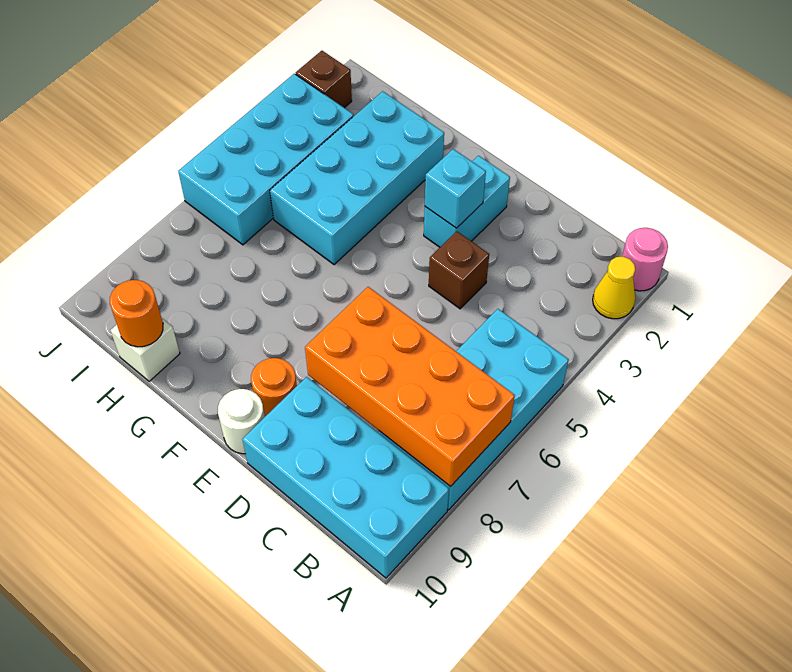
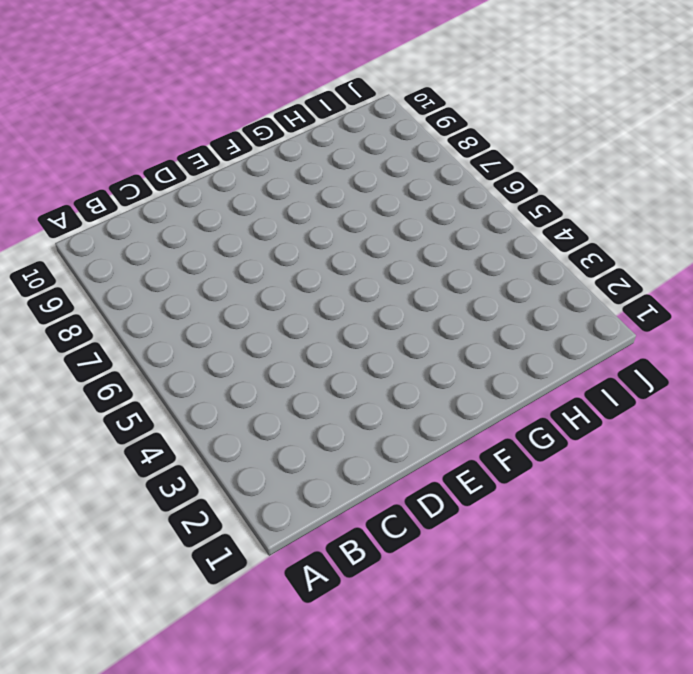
none -> pink 1x1 round brick [622,228,668,291]
none -> yellow 1x1 cone [593,257,635,319]
none -> cyan 2x4 brick [379,309,569,510]

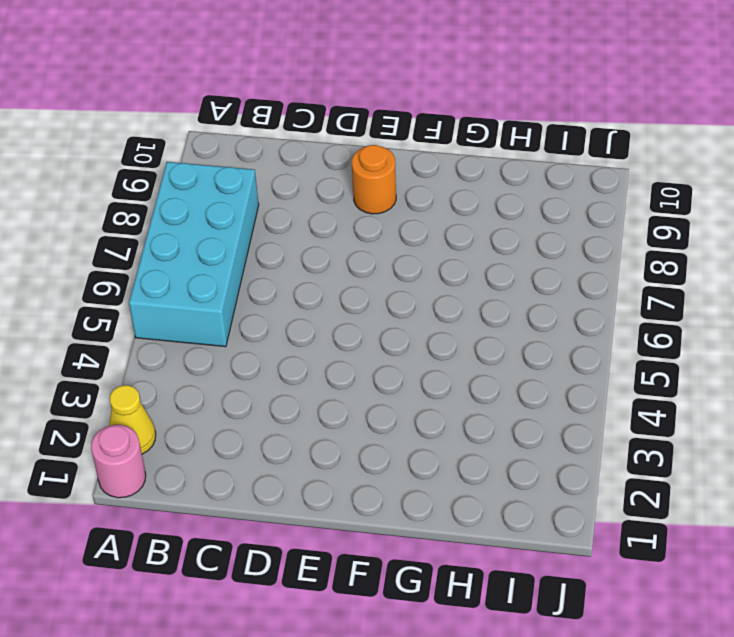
none -> cyan 2x4 brick [242,377,449,578]
none -> brown 1x1 brick [429,231,489,309]
none -> cyan 1x2 brick [424,156,510,247]

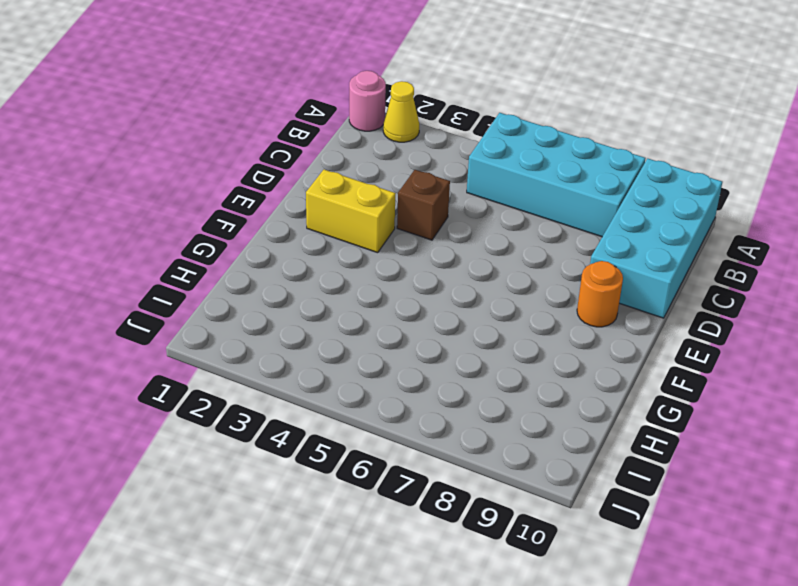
yellow 1x2 brick [306,170,396,253] -> cyan 1x2 brick [424,156,510,247]
none -> white 1x1 round brick [218,389,265,454]
none -> cyan 2x4 brick [270,91,444,265]
none -> white 1x1 brick [111,318,180,381]

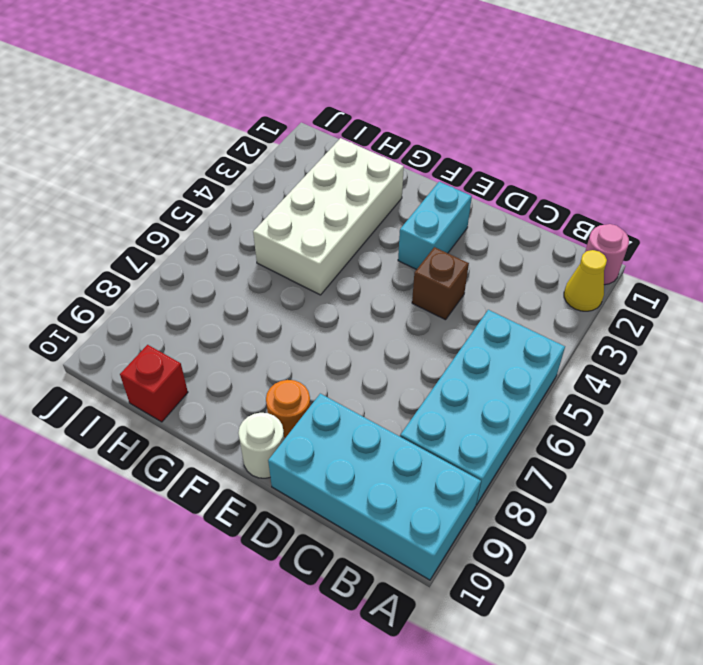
white 2x4 brick [253,138,404,295] -> cyan 2x4 brick [270,91,444,265]
red 1x1 brick [120,345,188,422] -> white 1x1 brick [111,318,180,381]
none -> cyan 2x4 brick [178,74,354,245]
none -> brown 1x1 brick [296,51,352,108]
none -> orange 2x4 brick [305,287,515,487]

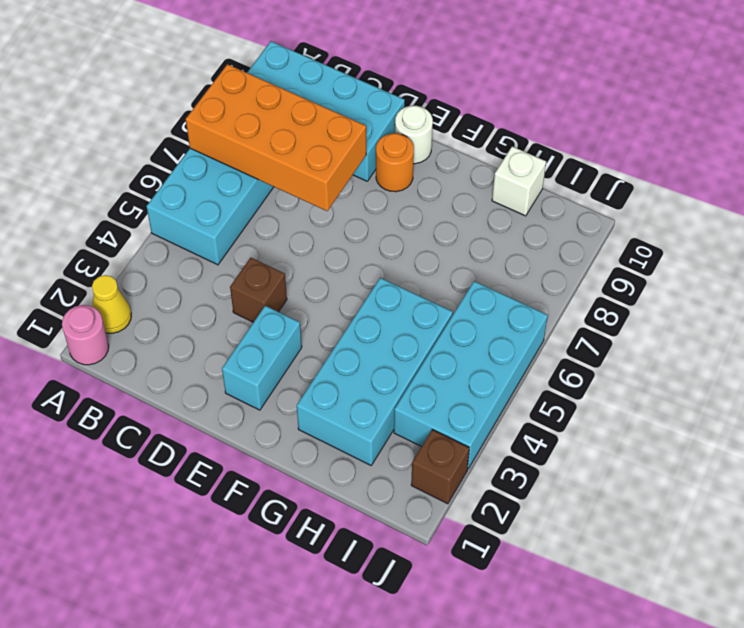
none -> cyan 1x1 brick [425,149,486,228]
none -> orange 1x1 round brick [110,280,163,347]

